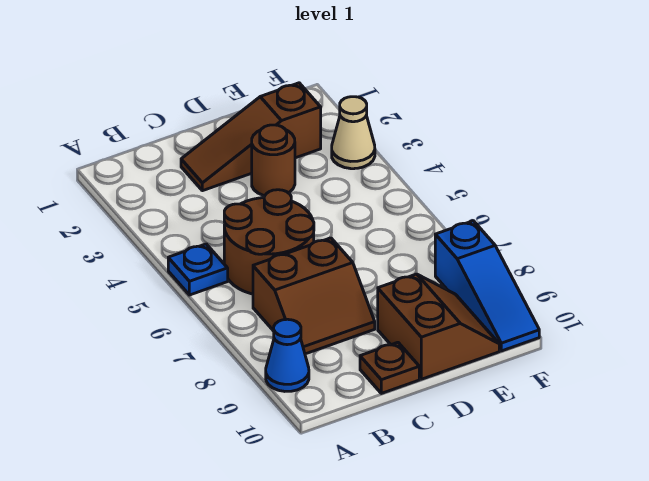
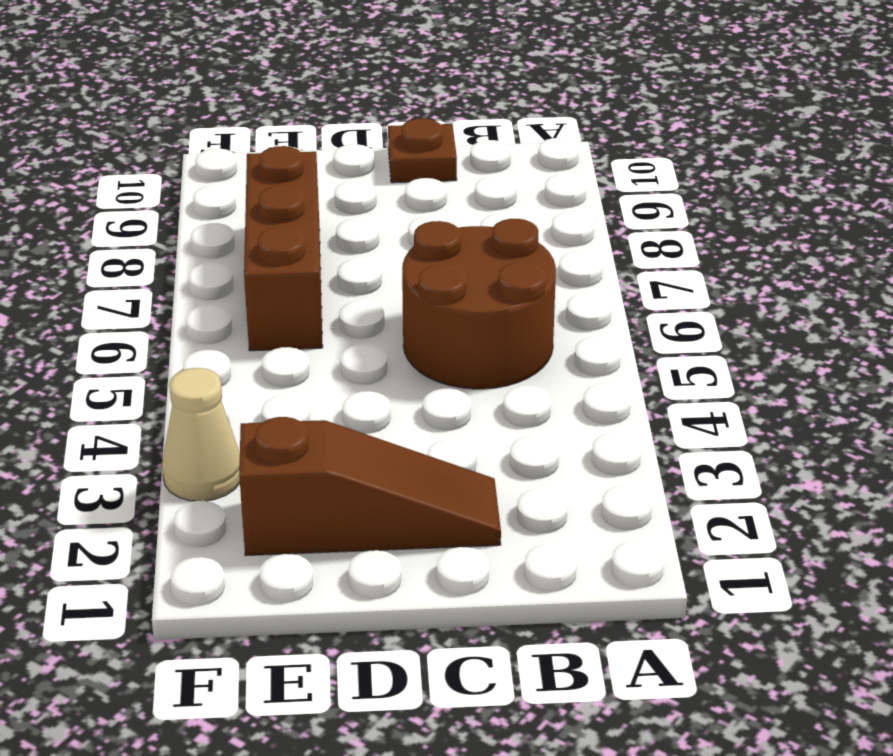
brown 1x3 brick [244,146,323,351] -> none
none -> blue 1x1 plate [168,244,228,295]
none -> blue 1x1 cone [266,319,309,391]

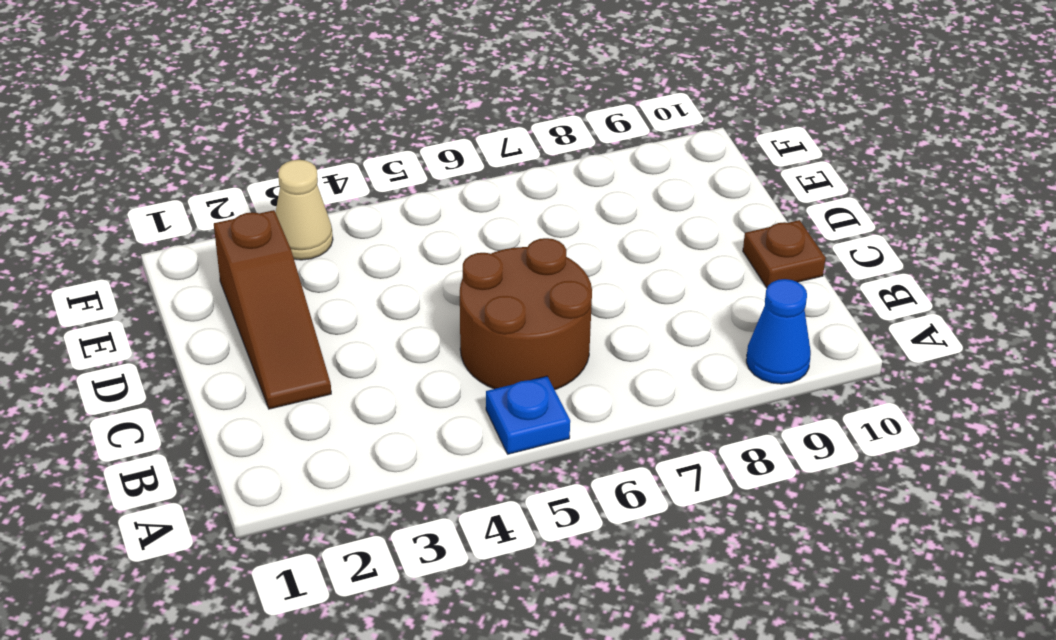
none -> brown 2x2 slope [253,238,375,354]
none -> brown 1x1 round brick [252,125,295,196]

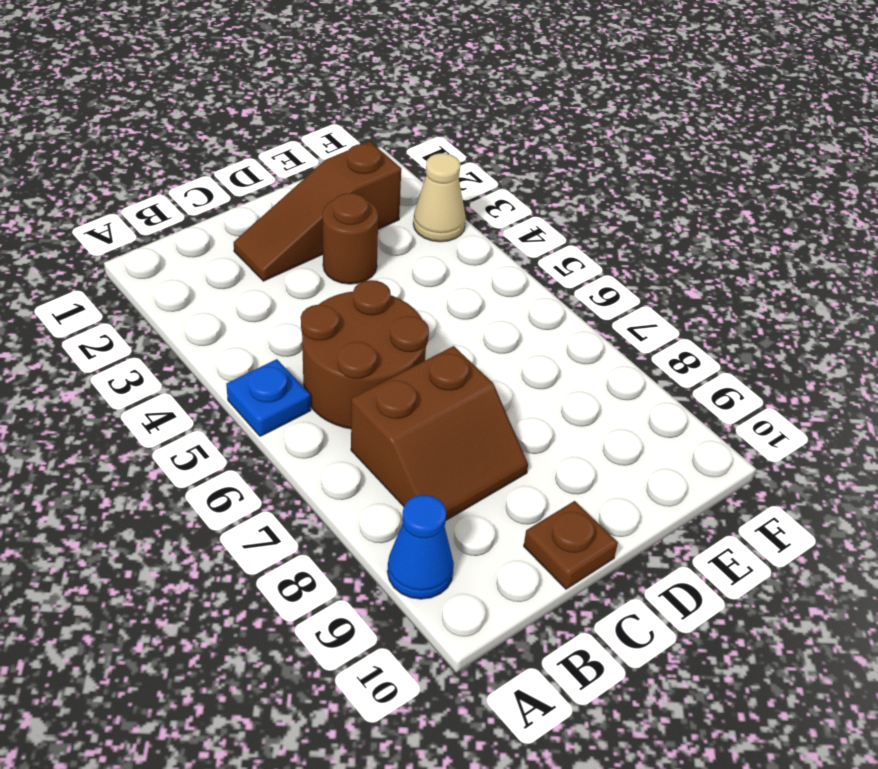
none -> brown 2x2 slope [378,274,499,379]
none -> blue 1x3 slope [435,221,539,351]

